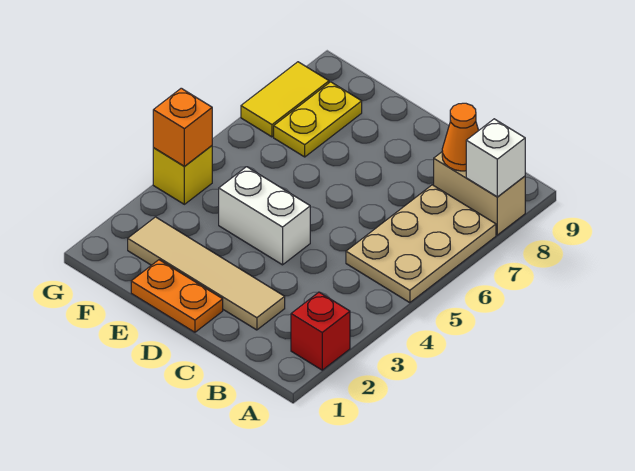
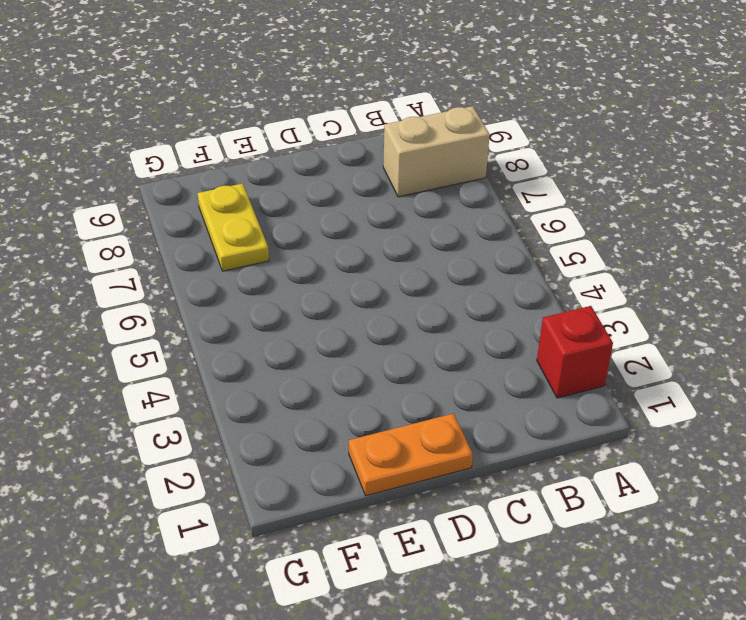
none -> tan 2x3 plate [346,185,496,303]
none -> tan 1x4 tile [128,217,285,330]
none -> white 1x2 brick [219,167,310,265]

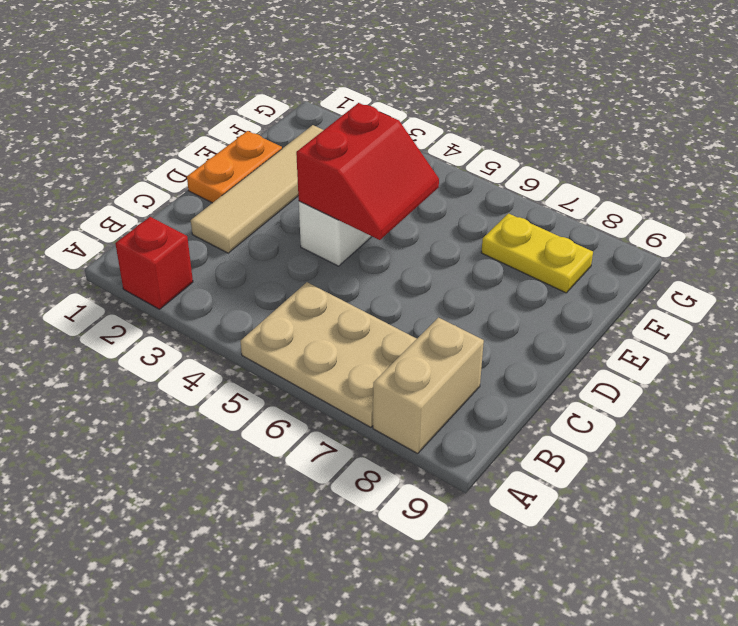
red 2x2 slope [296,103,439,240] -> none
none -> yellow 1x1 brick [153,146,212,204]
none -> yellow 1x2 tile [241,62,329,137]
none -> white 1x1 brick [466,119,525,197]

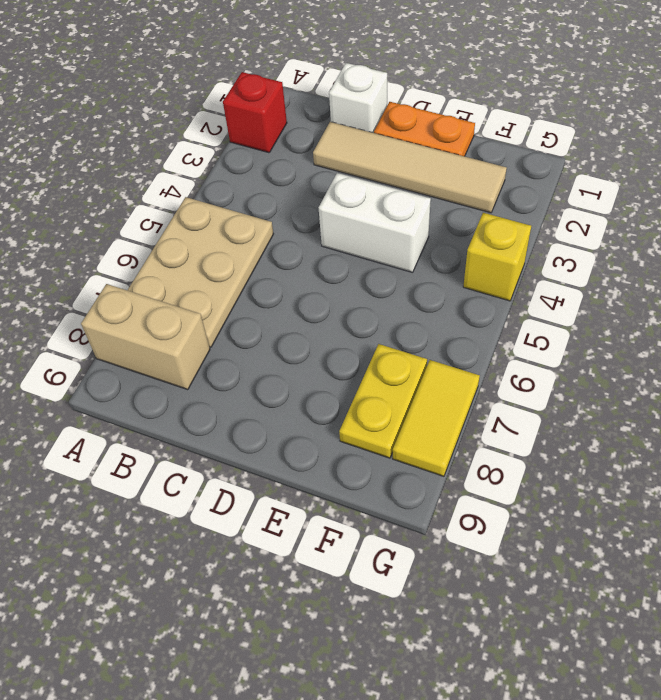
white 1x1 brick [329,63,387,133] -> white 1x1 brick moved to [466,119,525,197]
none -> orange 1x1 cone [442,103,479,171]
none -> orange 1x1 brick [153,88,212,167]

